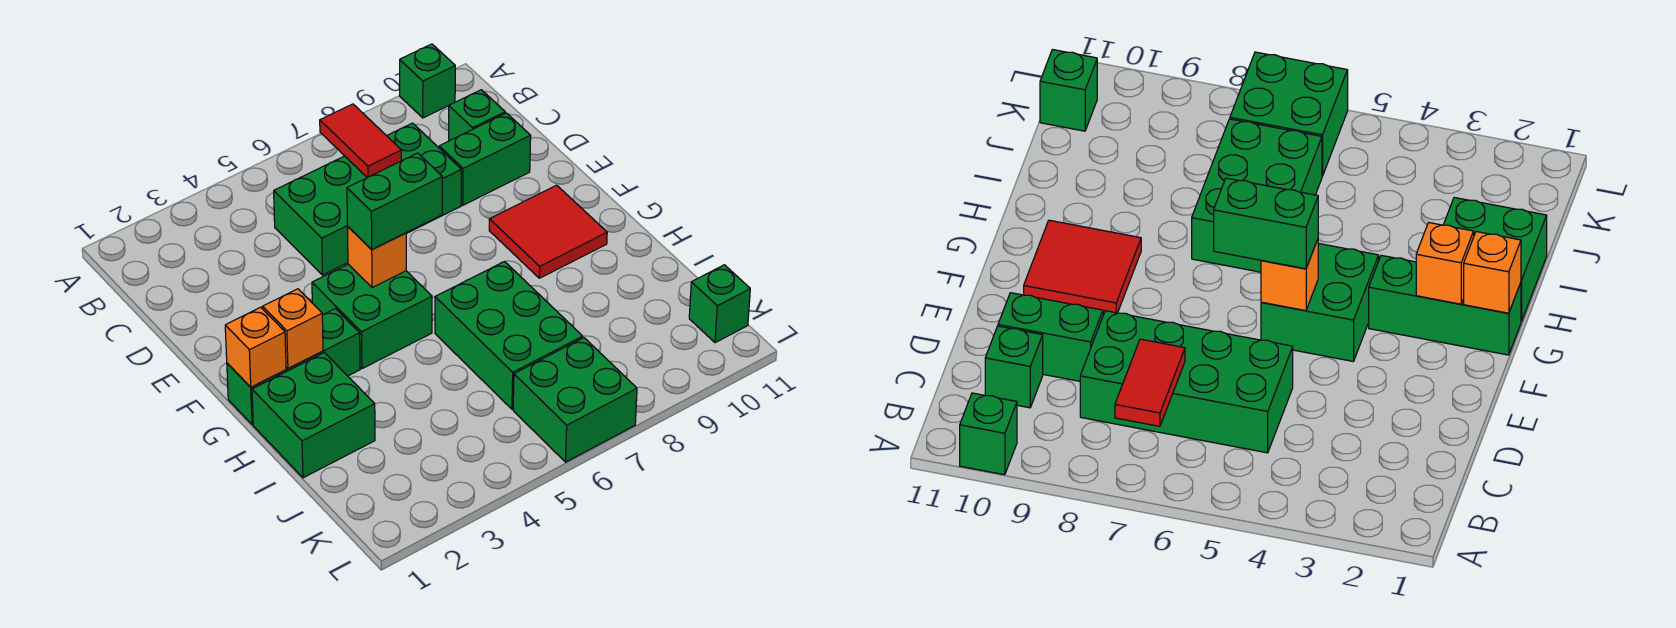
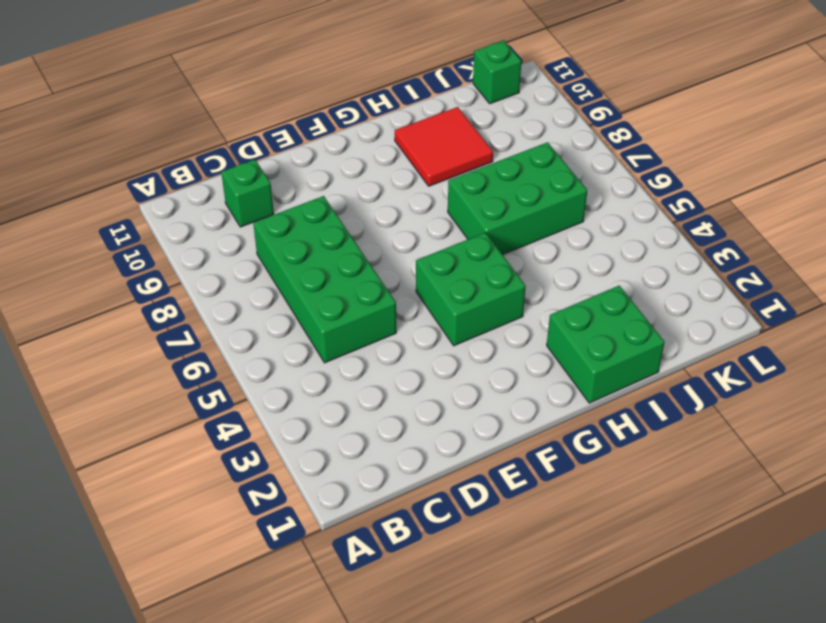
red 2x2 tile [395,107,493,186] -> red 2x2 tile moved to [489,185,607,278]
none -> green 1x1 brick [400,44,455,118]
none -> green 1x2 brick [439,113,531,205]
none -> green 1x3 brick [227,309,360,425]

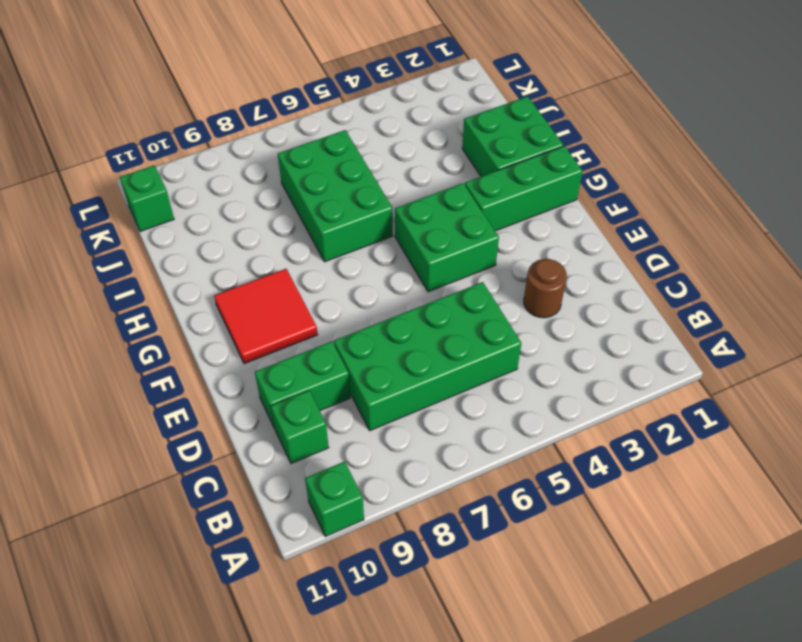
brown 1x1 round brick [524,259,567,318] -> none
none -> green 2x2 brick [513,338,637,462]
none -> red 1x2 tile [320,104,401,178]
none -> orange 1x1 brick [347,227,406,288]

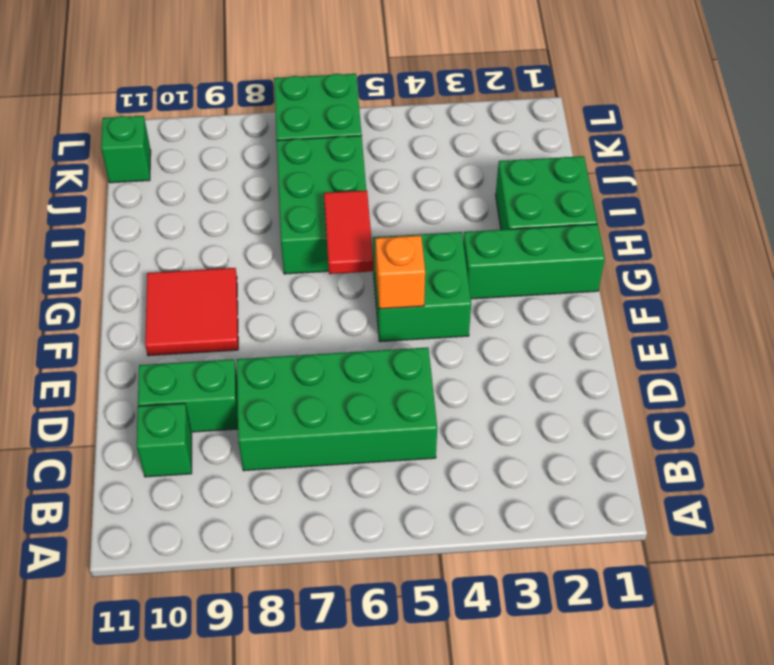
red 1x2 tile [324,190,373,274] -> red 1x2 tile moved to [320,104,401,178]
none -> green 1x1 brick [400,44,455,118]
none -> orange 1x1 brick [225,307,286,387]
none -> orange 1x1 brick [263,289,323,369]

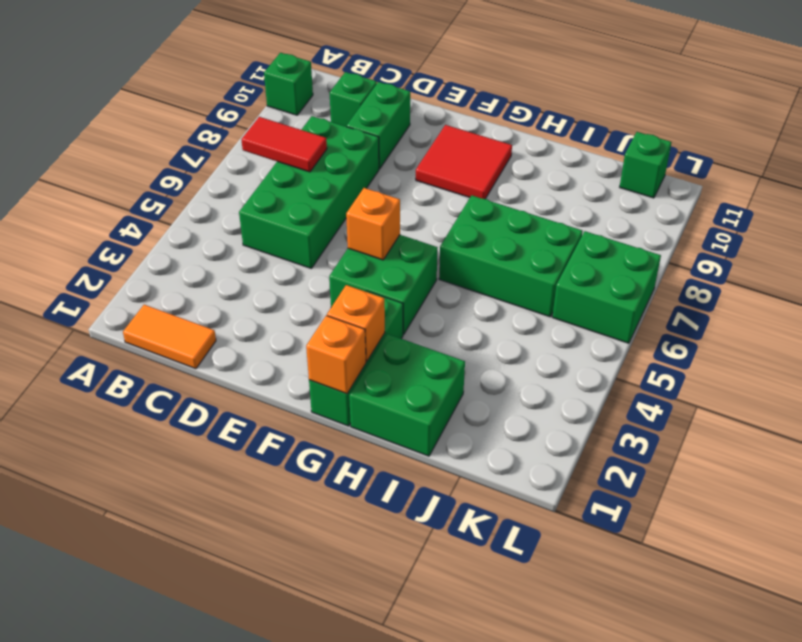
orange 1x2 tile [123,305,216,369] -> none
none -> green 1x2 brick [347,153,442,250]

